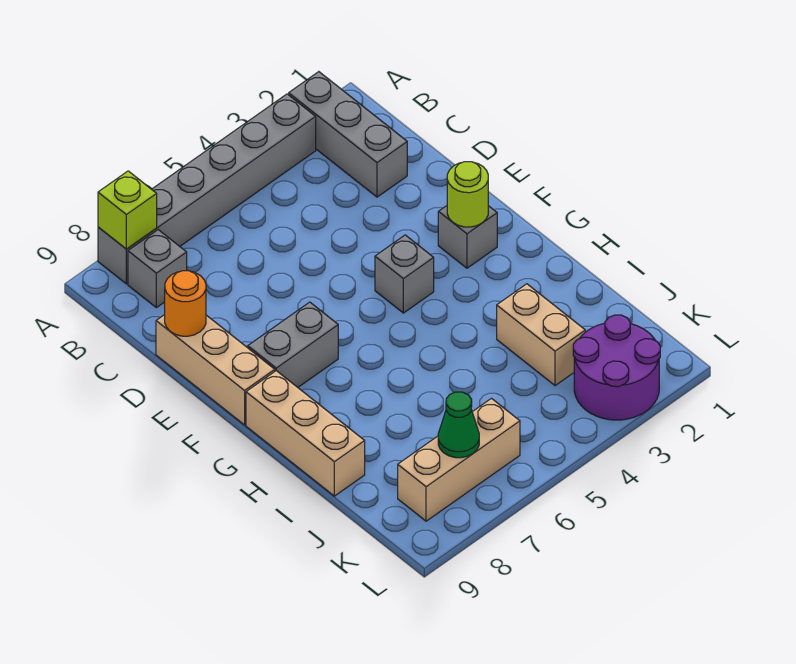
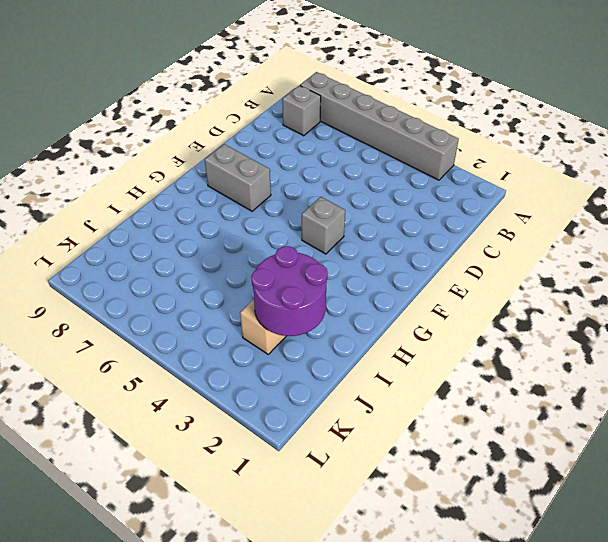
purple 2x2 round brick [251,246,328,336] -> purple 2x2 round brick moved to [573,315,660,420]
none -> grey 1x3 brick [289,72,407,197]
none -> tan 1x3 brick [156,315,275,425]
none -> grey 1x1 brick [438,206,497,268]

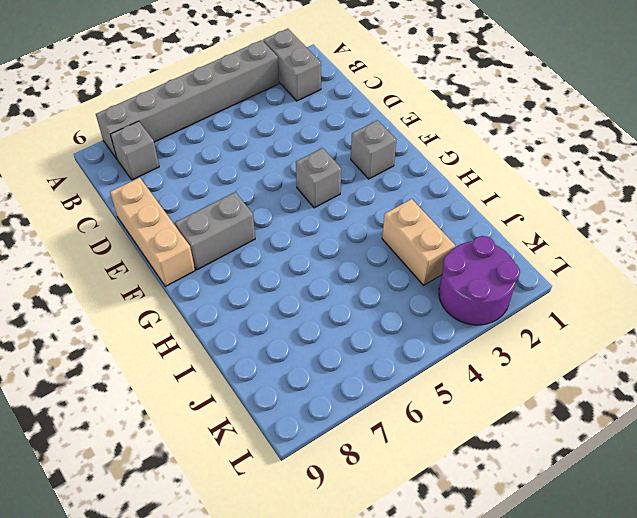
grey 1x2 brick [263,29,321,101] -> grey 1x3 brick [289,72,407,197]
none -> tan 1x3 brick [246,371,365,496]
none -> tan 1x3 brick [398,398,520,521]
none -> lime 1x1 brick [98,171,157,249]

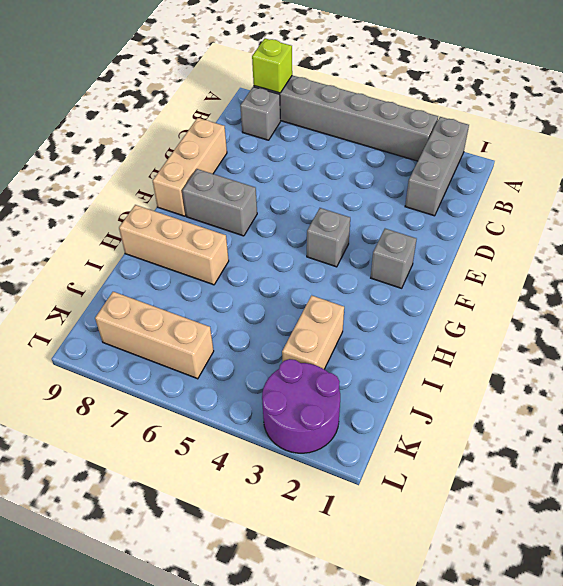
tan 1x3 brick [119,205,229,285] -> tan 1x3 brick turned to [246,371,365,496]
none -> orange 1x1 round brick [165,271,206,336]
none -> lime 1x1 round brick [447,162,488,227]
none -> green 1x1 cone [438,392,479,458]

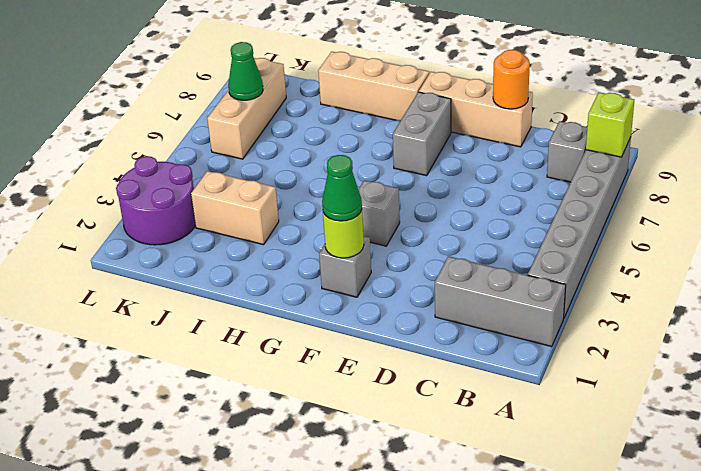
green 1x1 cone [322,155,362,221] -> none

